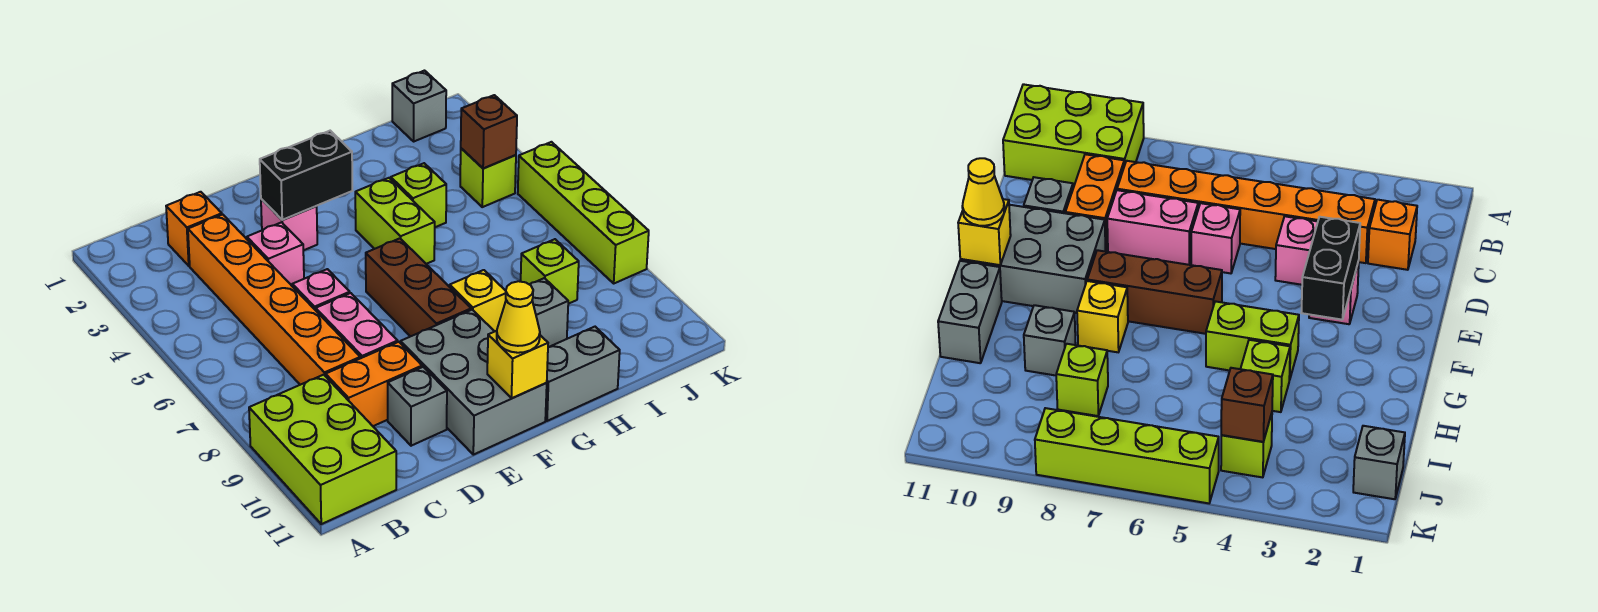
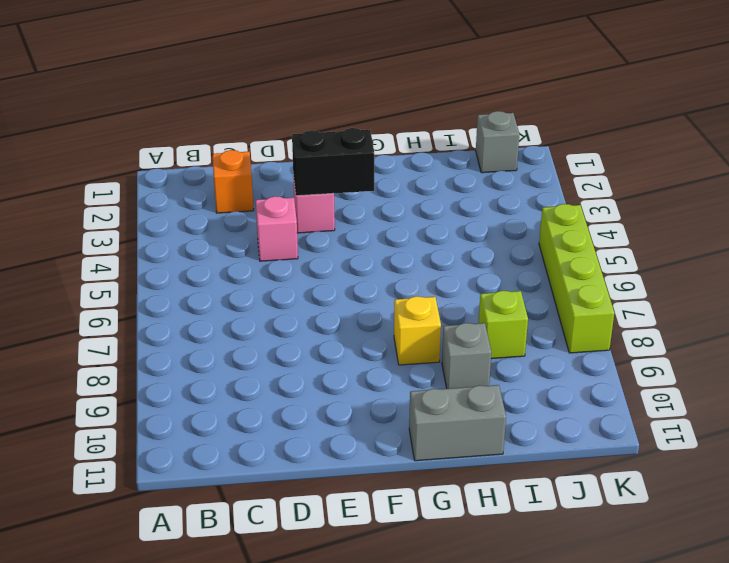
none -> lime 2x3 brick [249,375,396,524]
none -> orange 1x6 brick [188,214,360,385]
none -> orange 1x2 brick [326,342,422,426]

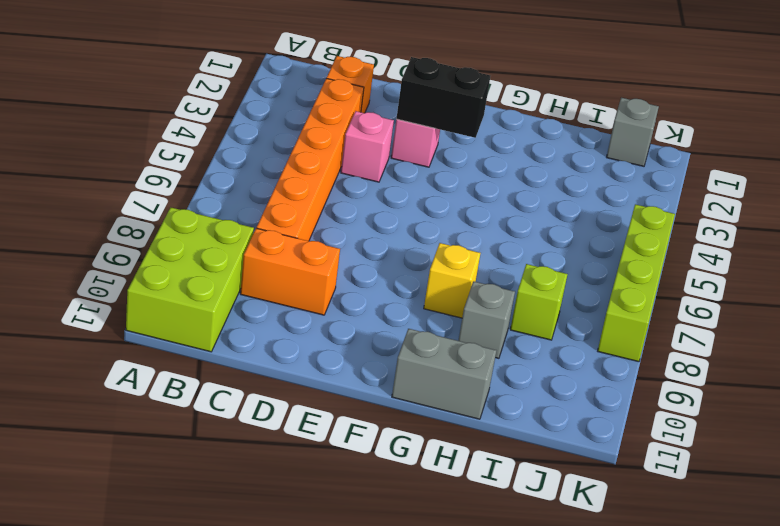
none -> pink 1x1 brick [292,269,350,310]
none -> pink 1x2 brick [316,293,398,358]
none -> grey 1x1 brick [388,367,447,446]

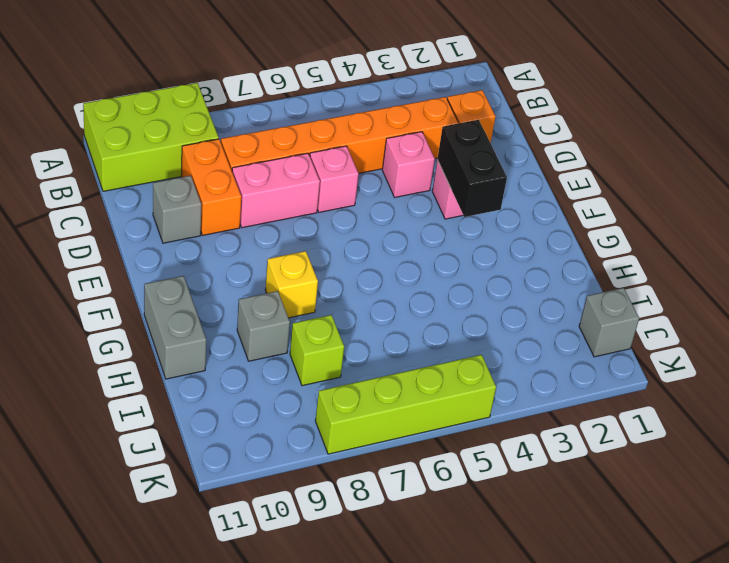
none -> grey 2x3 brick [401,310,547,455]
none -> brown 1x3 brick [366,238,471,337]
none -> lime 1x2 brick [355,178,435,264]

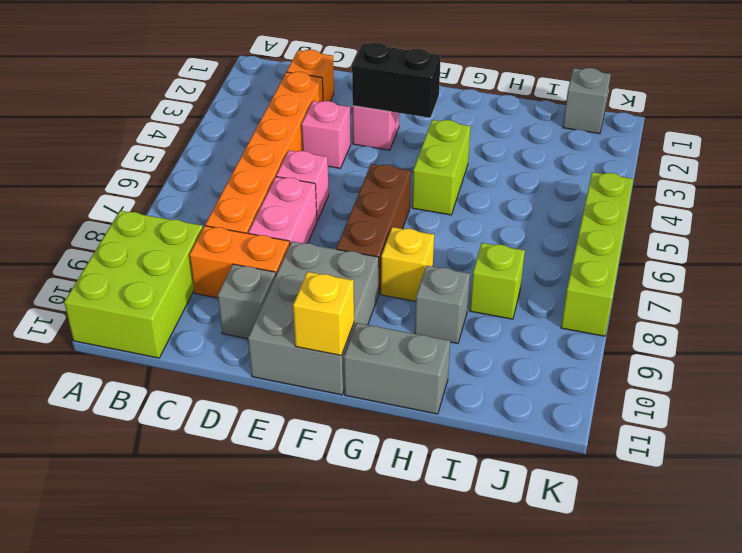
none -> lime 1x1 brick [391,163,446,227]
none -> lime 1x1 brick [460,148,516,207]
none -> brown 1x1 brick [461,95,517,169]

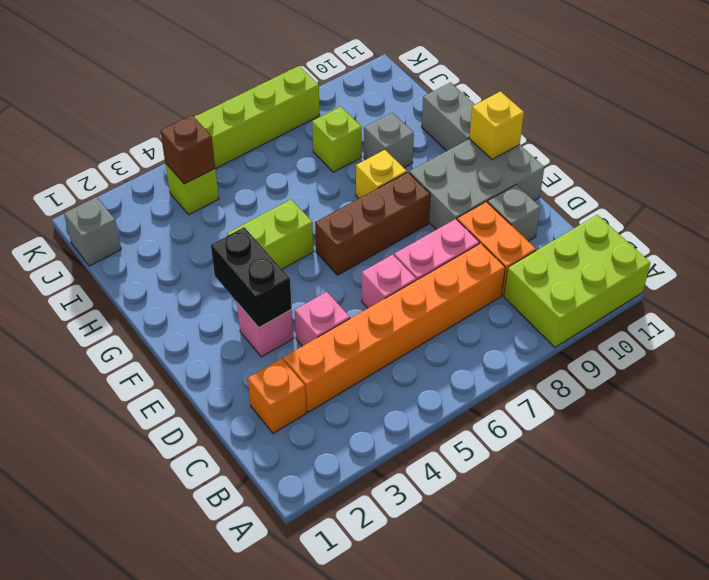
none -> lime 1x1 brick [391,163,446,227]
none -> yellow 1x1 cone [497,281,540,353]

